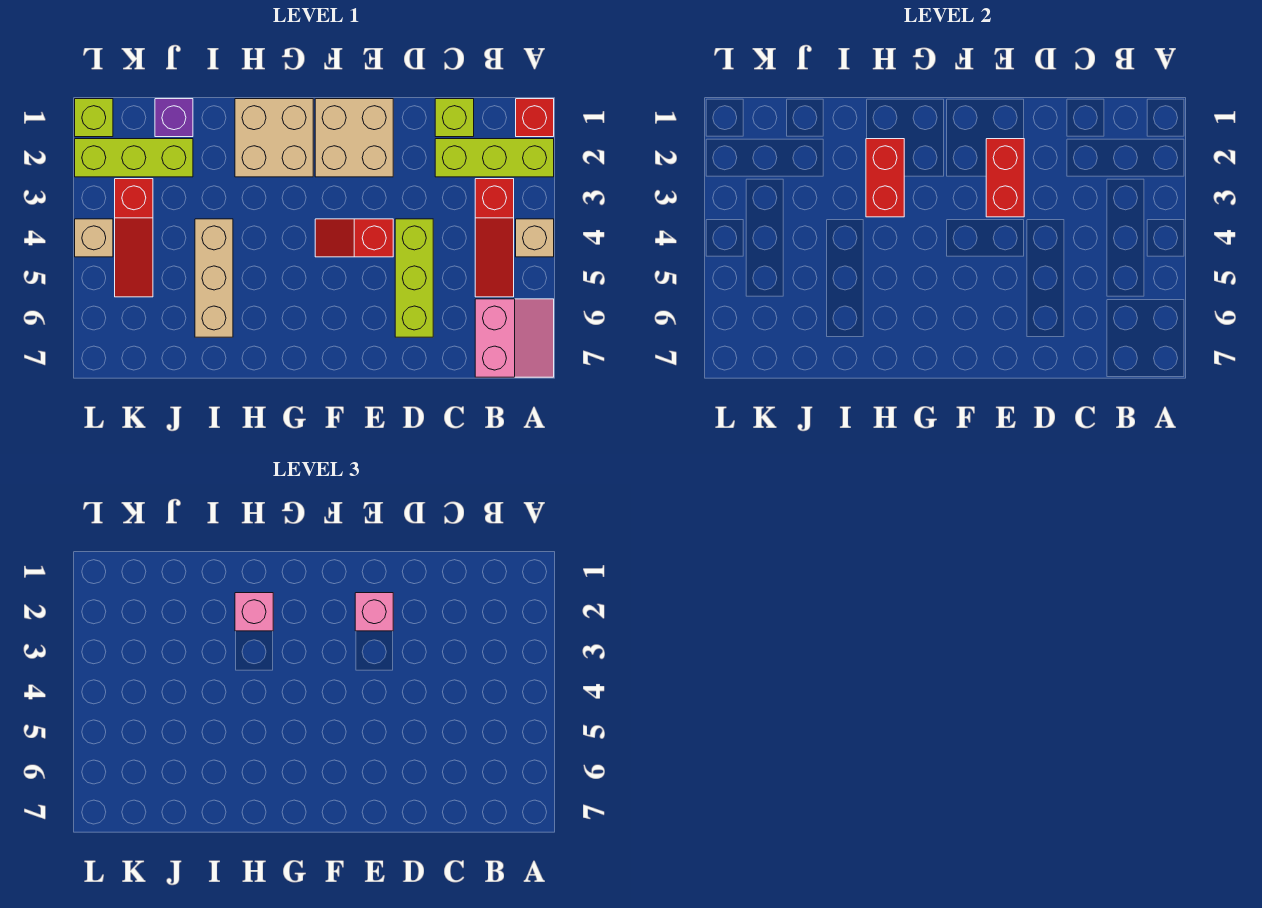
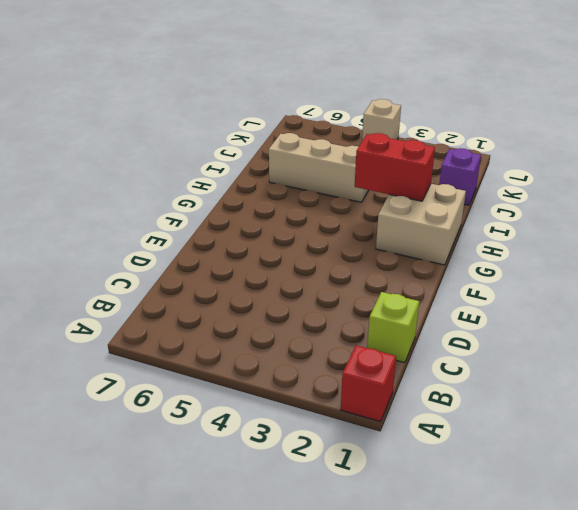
none -> lime 1x3 brick [435,139,554,177]
none -> tan 1x1 brick [516,219,554,257]
none -> pink 2x2 slope [475,299,554,377]

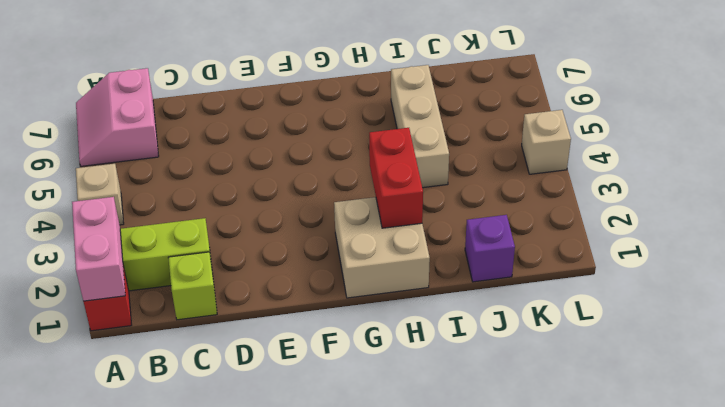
pink 1x2 brick [72,197,125,301] -> none
none -> red 1x3 slope [475,179,514,297]
none -> lime 1x3 brick [395,219,433,337]
none -> tan 2x2 brick [315,99,393,177]

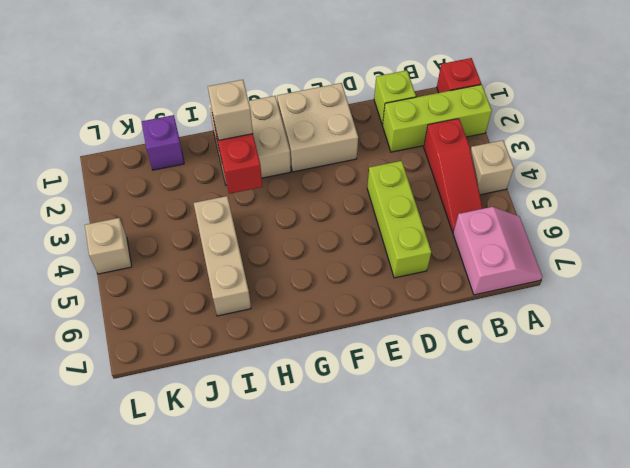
tan 1x1 brick [208,80,253,140] -> pink 1x1 brick [235,593,273,631]
none -> red 1x2 slope [315,219,393,257]
none -> lime 1x3 brick [75,139,193,177]
none -> red 1x3 slope [115,179,153,297]

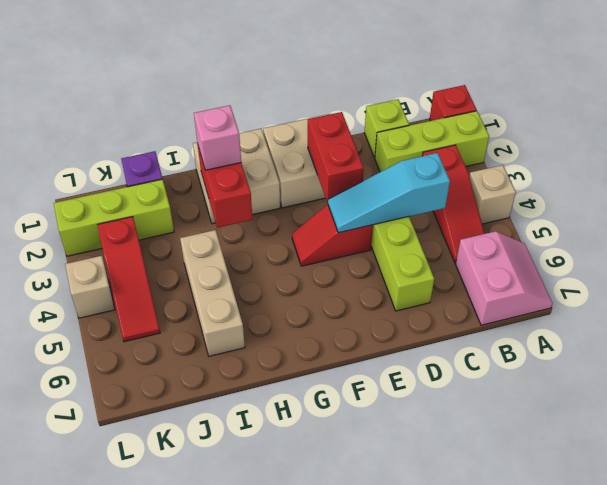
cyan 1x3 slope [328,153,450,233] -> none
none -> lime 1x1 brick [75,99,113,137]
none -> pink 1x1 brick [355,593,393,631]

